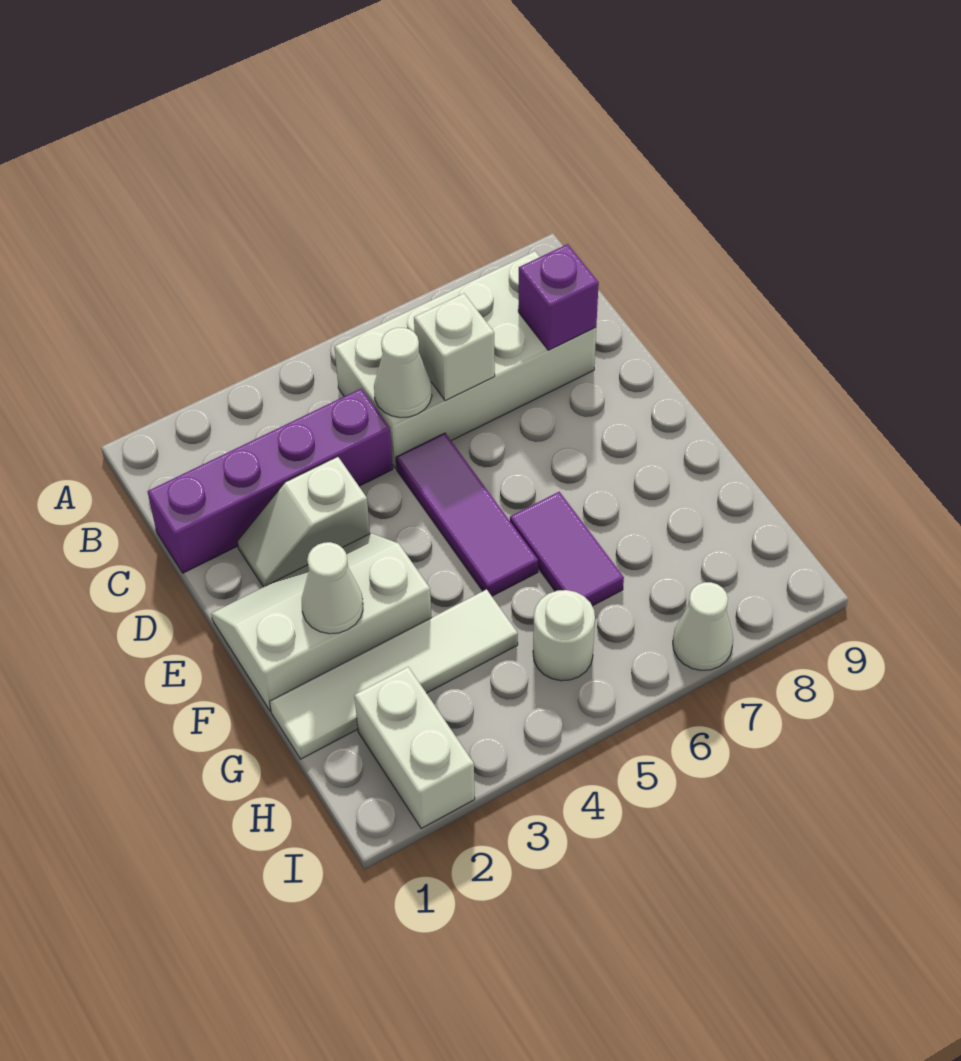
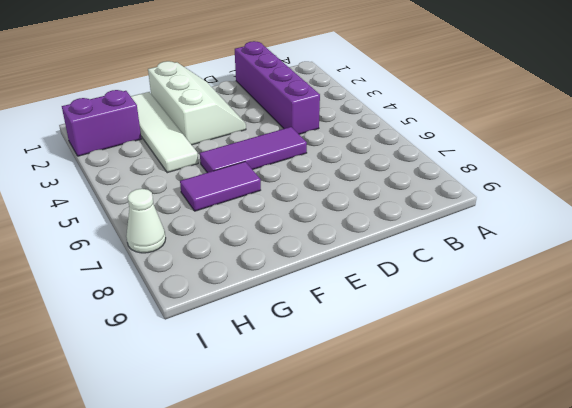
purple 1x2 brick [62,90,141,156] -> white 1x2 brick [354,667,475,828]
none -> white 2x4 brick [334,251,596,468]
none -> white 1x2 slope [237,457,370,587]
none -> white 1x1 round brick [533,590,595,681]

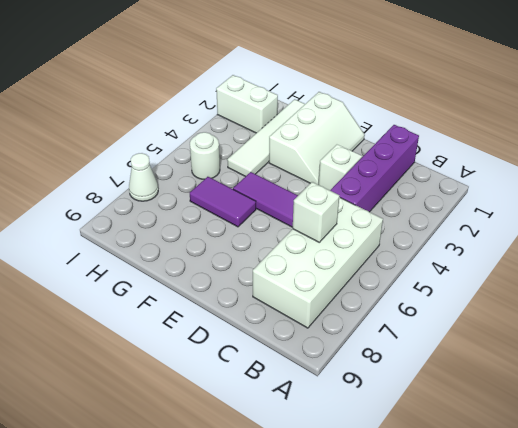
none -> white 1x1 cone [374,328,432,418]
none -> purple 1x1 brick [518,244,599,350]
none -> white 1x1 cone [302,542,363,634]

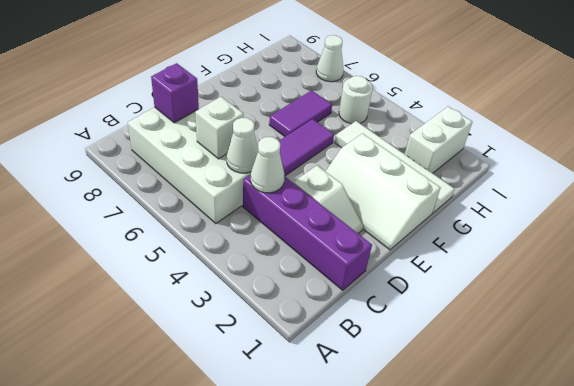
white 1x1 cone [250,137,284,193] -> white 1x1 cone moved to [302,542,363,634]

